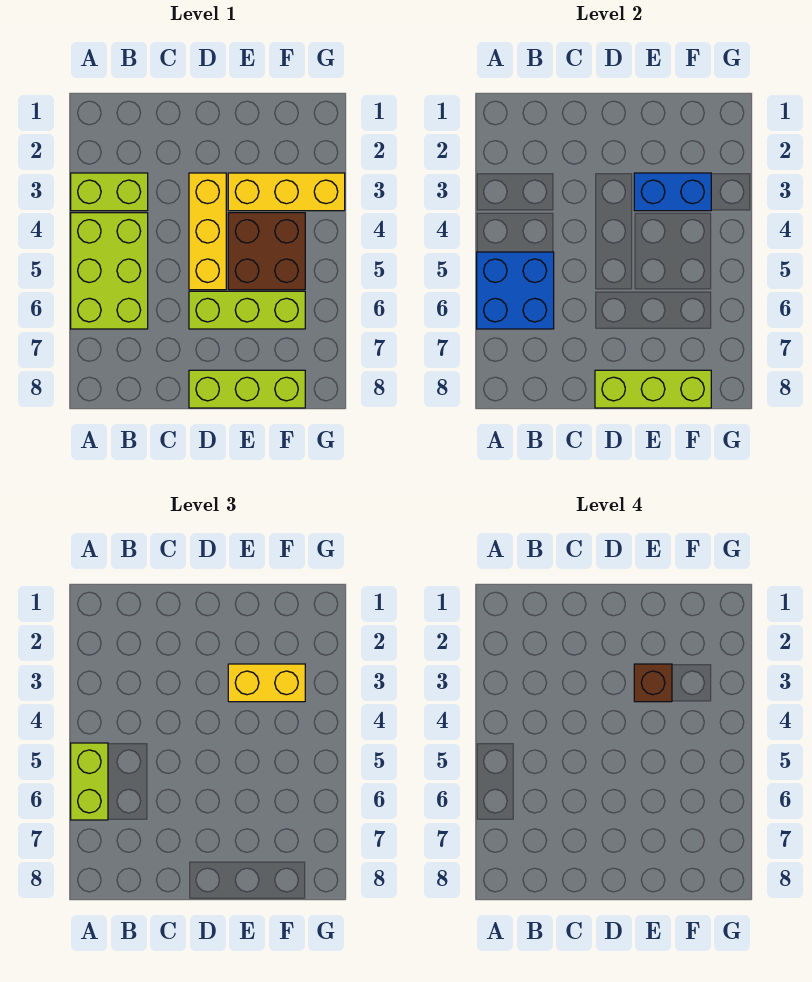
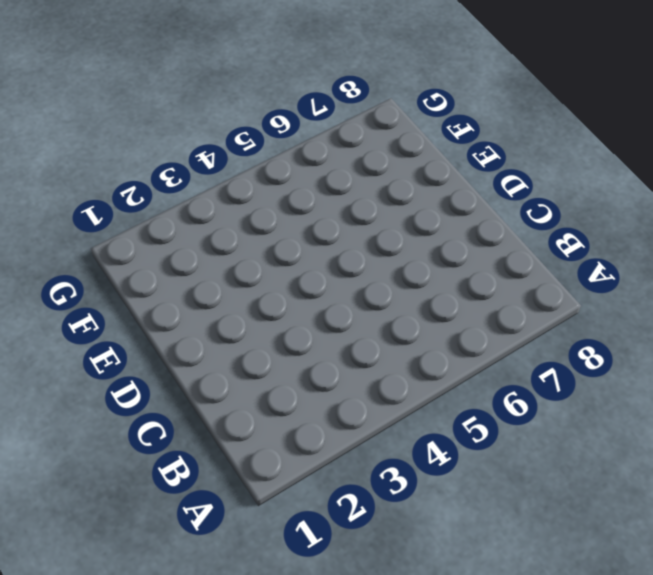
none -> lime 1x2 brick [71,173,148,211]
none -> lime 2x3 brick [71,213,148,329]
none -> yellow 1x3 brick [189,173,226,290]

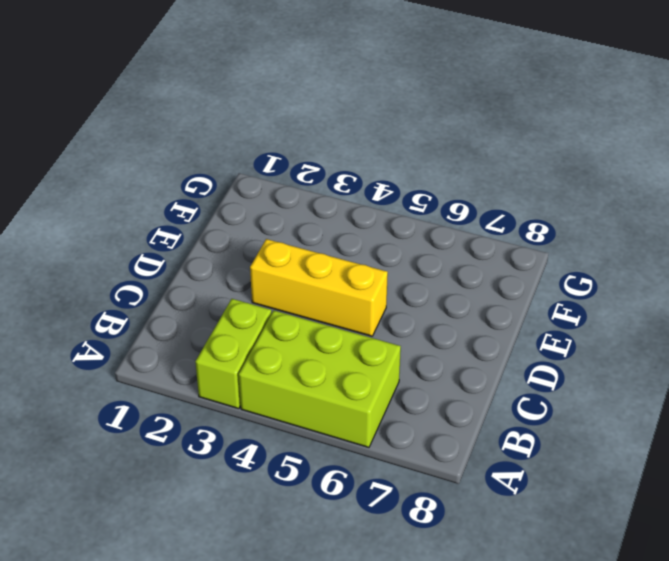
none -> lime 1x3 brick [189,291,305,329]
none -> lime 1x3 brick [189,370,305,408]
none -> yellow 1x3 brick [228,173,345,211]

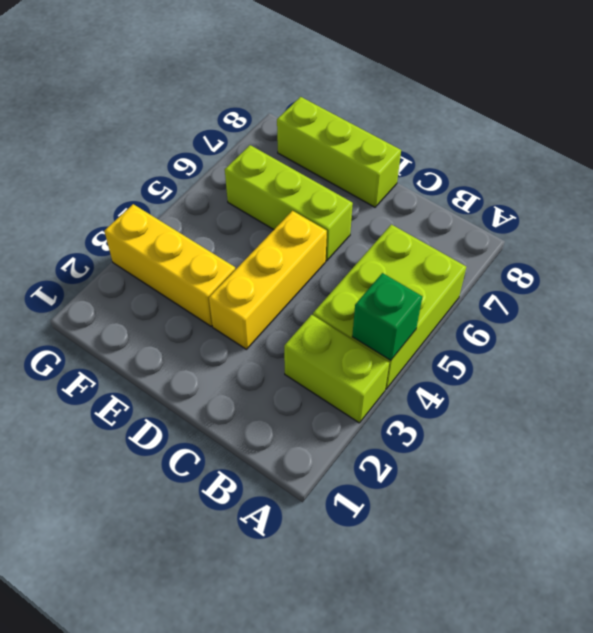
green 1x1 brick [352,273,422,361] -> none
none -> brown 2x2 brick [228,213,305,290]
none -> blue 2x2 brick [477,252,554,329]
none -> lime 1x3 brick [595,370,711,408]

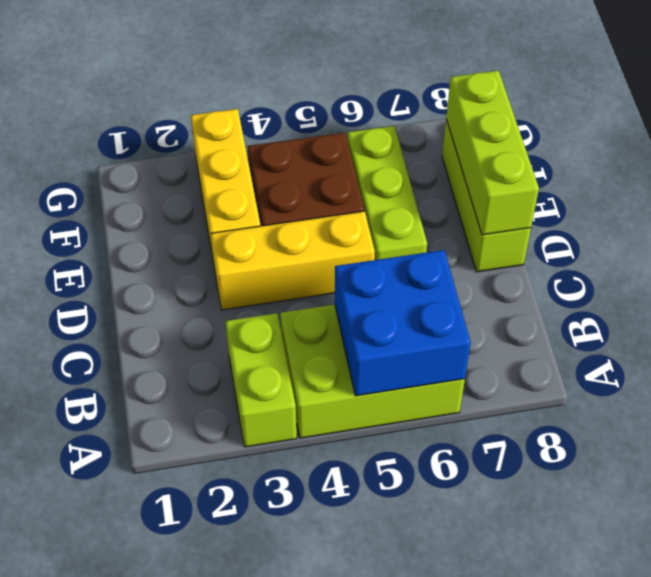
none -> blue 1x2 brick [634,173,711,211]
none -> lime 1x2 brick [71,743,108,820]
none -> yellow 1x2 brick [228,664,305,702]

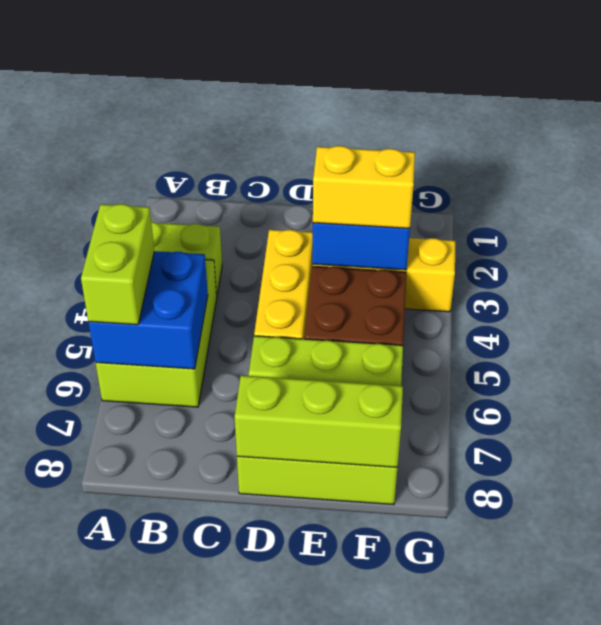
none -> brown 1x1 brick [634,664,672,702]

